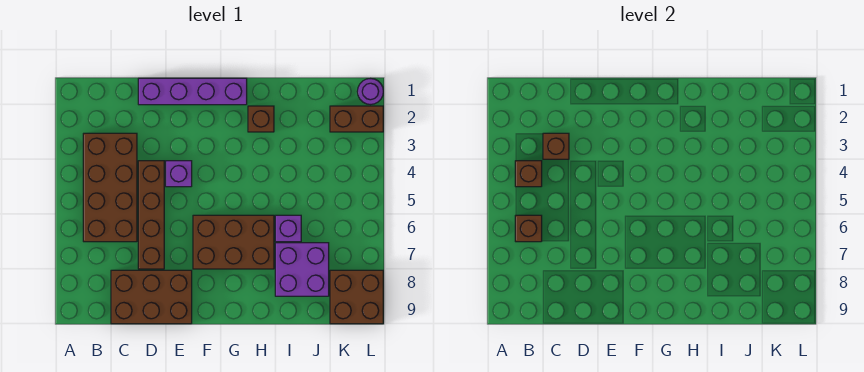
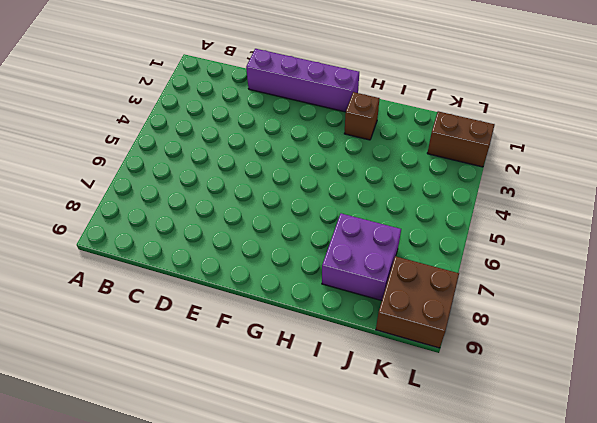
none -> brown 2x4 brick [83,133,137,242]
none -> brown 2x3 brick [111,270,192,324]
none -> brown 1x4 brick [138,161,164,269]

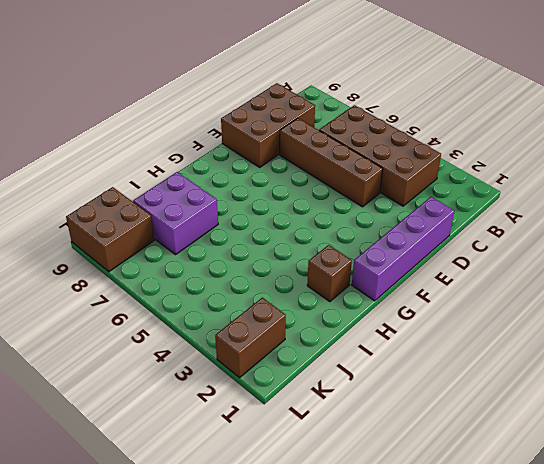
none -> purple 1x1 brick [166,161,192,187]
none -> brown 2x3 brick [193,215,274,269]
none -> purple 1x1 brick [275,215,301,242]

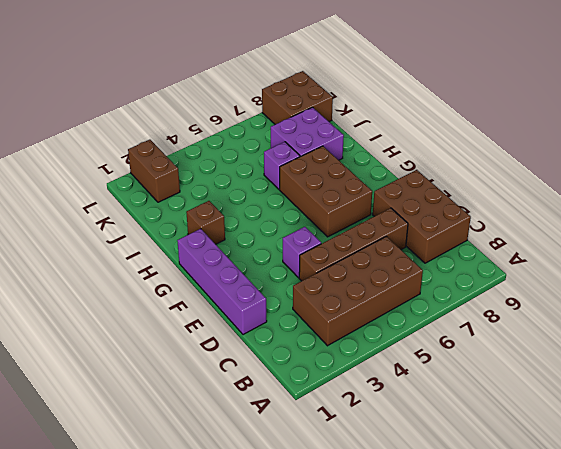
none -> purple 1x1 round brick [357,79,383,104]
none -> brown 1x1 brick [515,161,542,187]
none -> brown 1x1 brick [515,215,542,242]

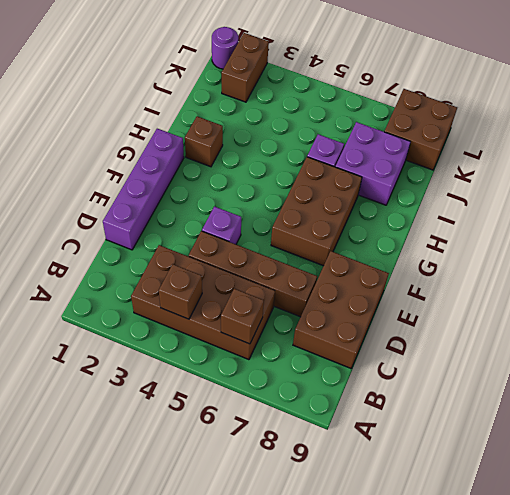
none -> brown 1x1 brick [543,133,569,159]

